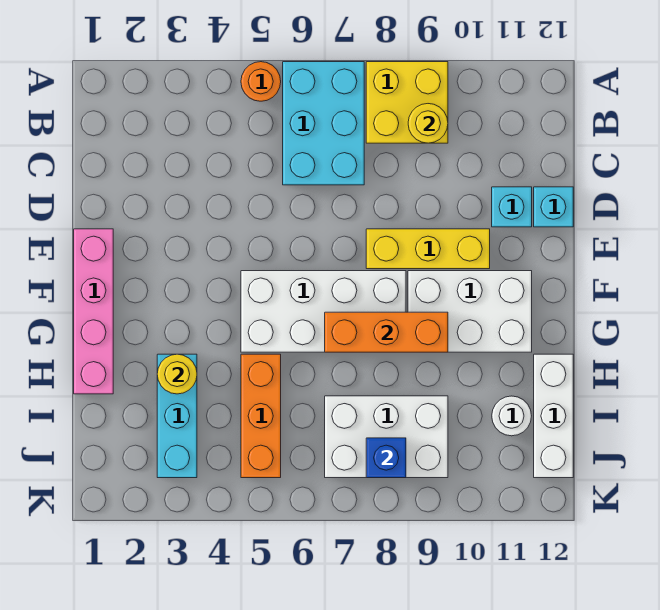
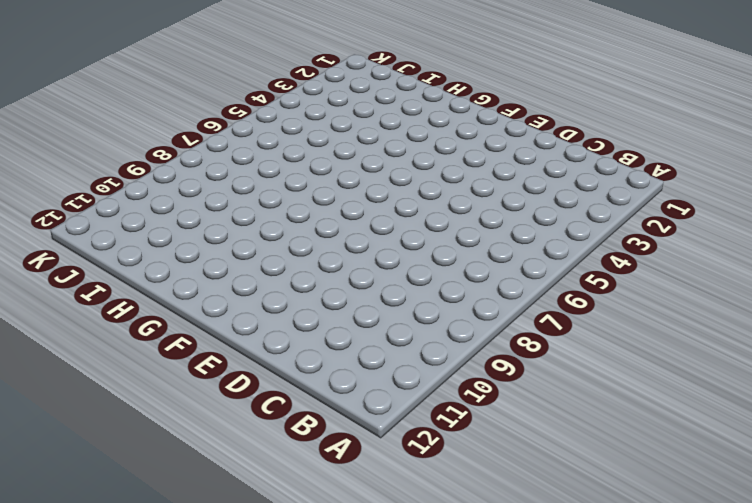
none -> orange 1x1 round brick [241,62,281,101]
none -> cyan 2x3 brick [283,62,364,185]
none -> yellow 2x2 brick [366,62,448,143]

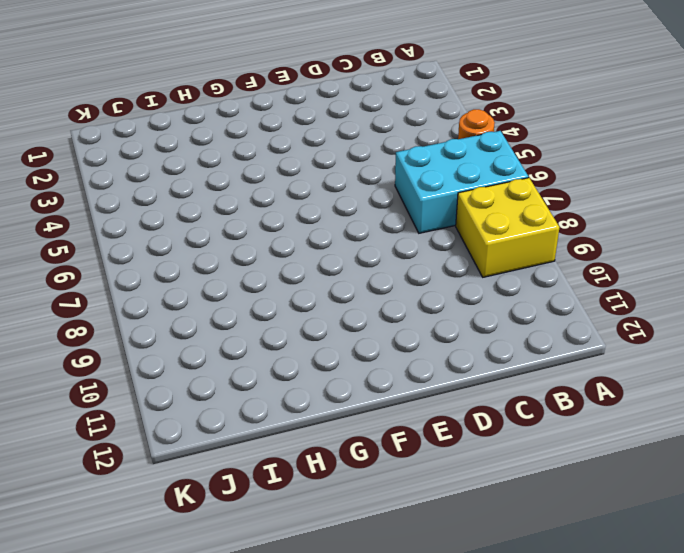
none -> cyan 1x1 brick [492,187,532,227]
none -> cyan 1x1 brick [534,187,573,227]
none -> pink 1x4 brick [74,229,113,394]

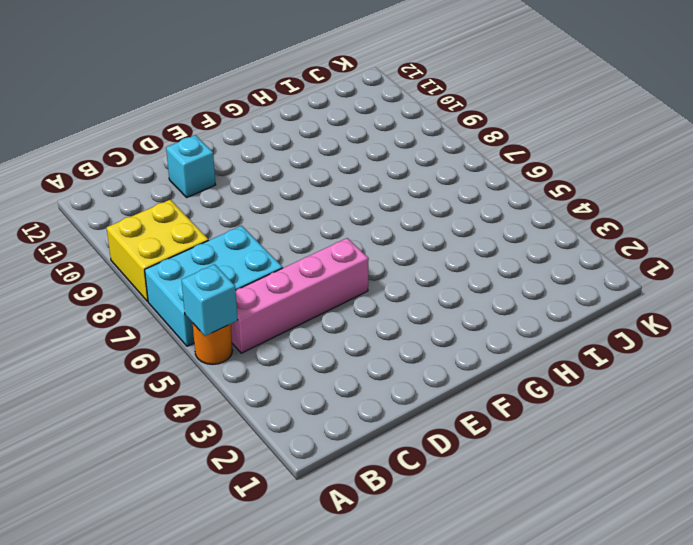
cyan 1x1 brick [182,264,238,336] -> cyan 1x1 brick moved to [534,187,573,227]
pink 1x4 brick [231,238,369,353] -> pink 1x4 brick moved to [74,229,113,394]
none -> yellow 1x3 brick [366,229,490,269]
none -> white 2x4 brick [241,271,406,352]
none -> white 2x3 brick [408,271,532,352]

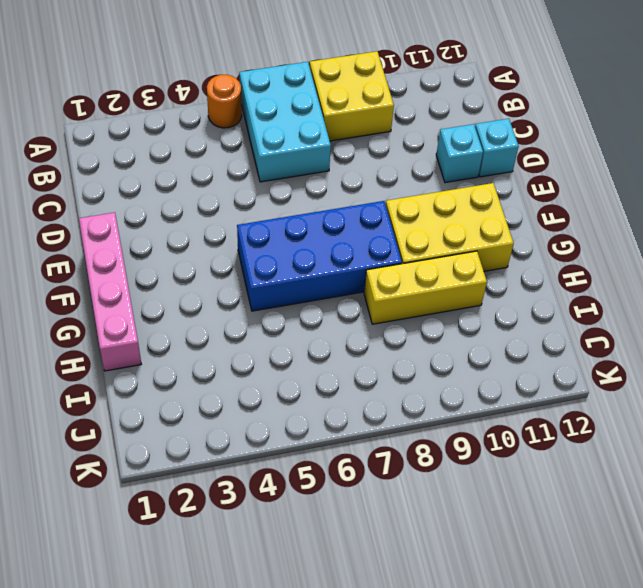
blue 2x4 brick [237,201,402,311] -> white 2x4 brick [241,271,406,352]
yellow 2x3 brick [386,183,514,271] -> white 2x3 brick [408,271,532,352]
yellow 1x3 brick [364,251,487,324] -> yellow 1x3 brick moved to [366,229,490,269]
none -> cyan 1x3 brick [157,354,197,478]
none -> orange 1x3 brick [241,354,281,478]
none -> white 1x3 brick [534,354,573,478]

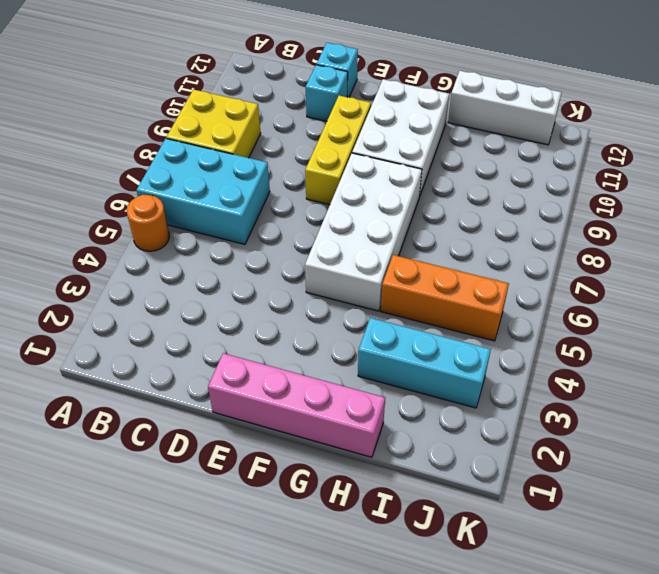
none -> white 2x3 brick [325,396,448,478]
none -> white 1x1 round brick [492,396,531,436]
none -> yellow 1x1 round brick [408,104,448,143]

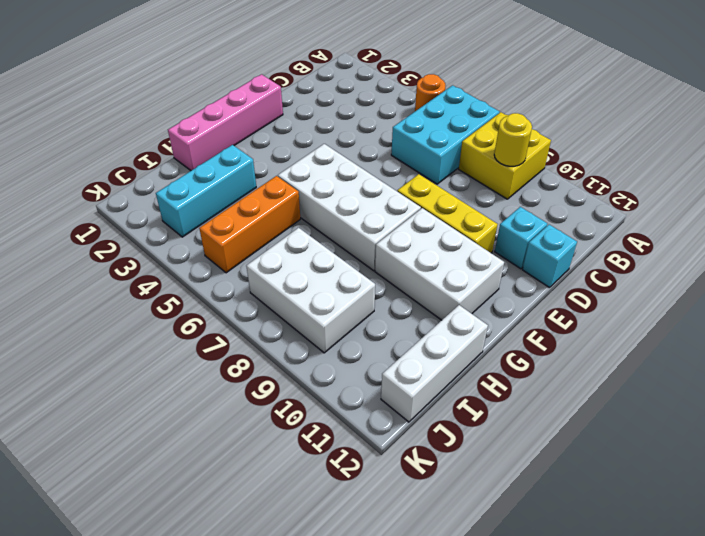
none -> white 1x1 round brick [492,396,531,436]
none -> orange 1x3 brick [325,312,448,352]
none -> yellow 1x1 round brick [157,354,197,394]

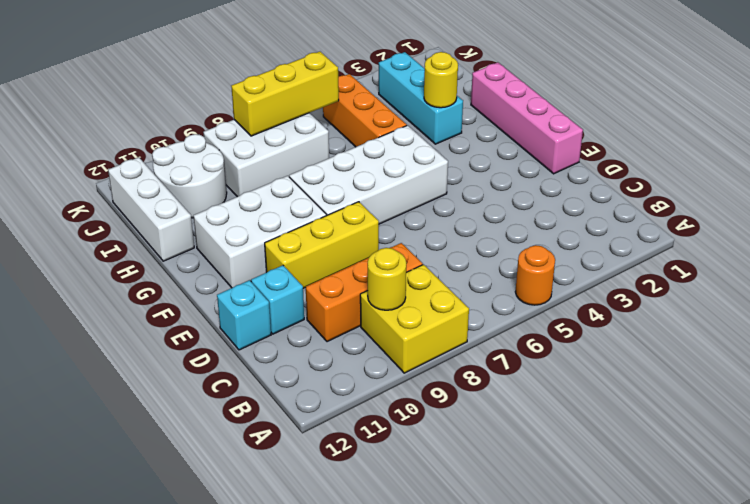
orange 1x3 brick [306,243,423,342] -> orange 1x3 brick moved to [325,312,448,352]
white 2x2 round brick [152,134,227,218] -> white 1x1 round brick [492,396,531,436]
yellow 1x3 brick [231,52,339,136] -> blue 1x1 brick [366,438,406,478]
none -> cyan 2x3 brick [283,62,364,185]

